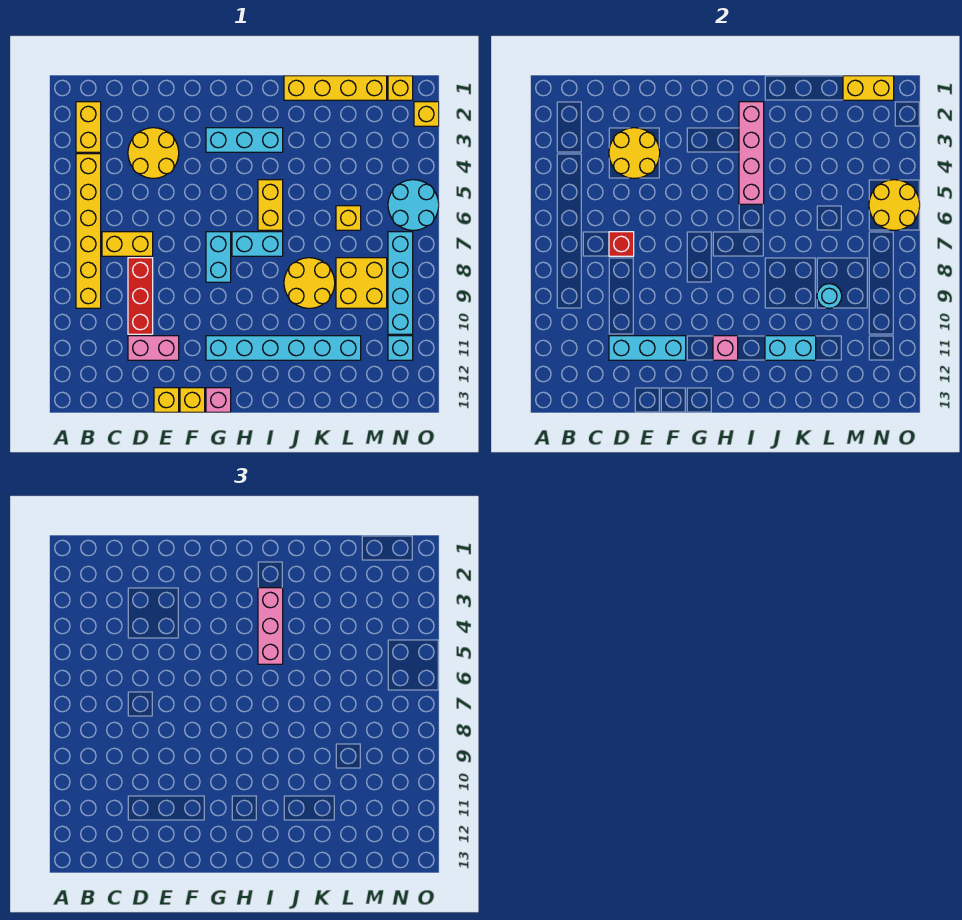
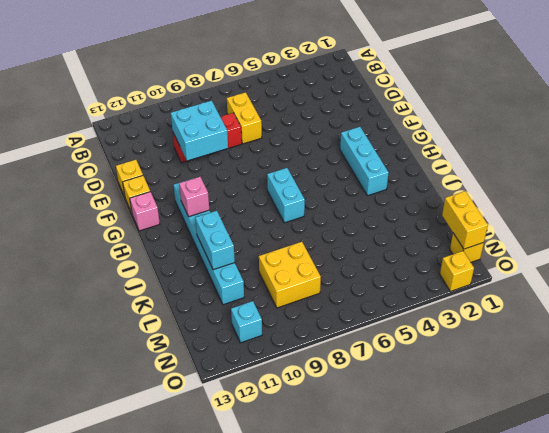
cyan 2x2 brick [171,101,228,161] -> none
none -> yellow 1x2 brick [76,102,101,152]
none -> yellow 1x6 brick [76,154,101,308]
none -> yellow 2x2 round brick [128,128,179,178]
none -> pink 1x2 brick [128,336,179,360]

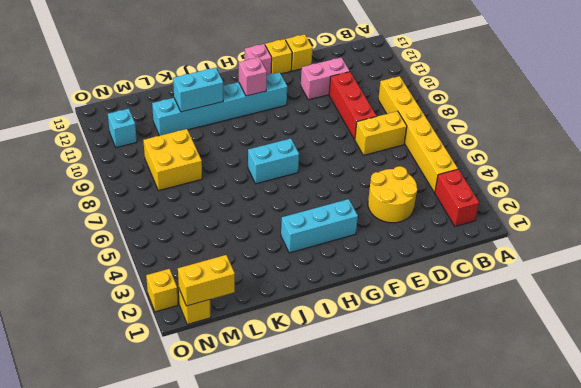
red 1x2 brick [435,169,479,226] -> yellow 1x2 brick [76,102,101,152]
none -> cyan 1x2 brick [206,232,231,282]
none -> yellow 1x2 brick [258,180,283,230]
none -> yellow 1x4 brick [284,76,387,100]
none -> yellow 2x2 round brick [284,258,335,308]

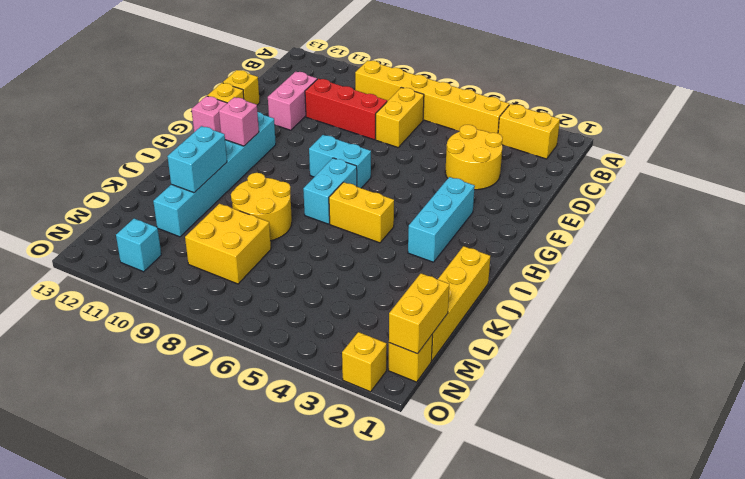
none -> yellow 1x1 brick [336,206,361,230]
none -> cyan 2x2 round brick [388,180,439,230]
none -> cyan 1x4 brick [388,232,413,334]
none -> yellow 2x2 round brick [609,128,660,178]

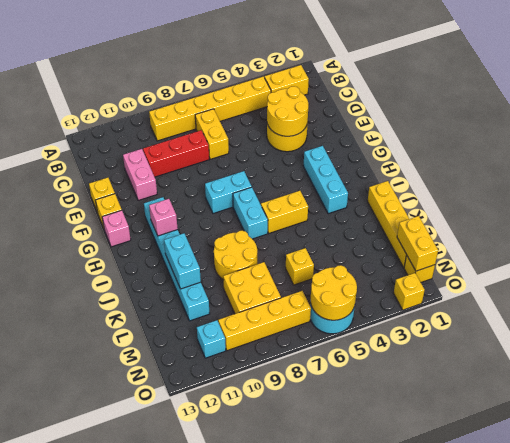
yellow 1x4 brick [218,291,311,351] -> cyan 1x4 brick [388,232,413,334]
none -> red 1x1 brick [609,232,634,256]
none -> cyan 1x3 brick [609,336,686,360]
none -> pink 1x4 brick [739,102,764,204]
none -> cyan 1x1 round brick [817,284,842,308]

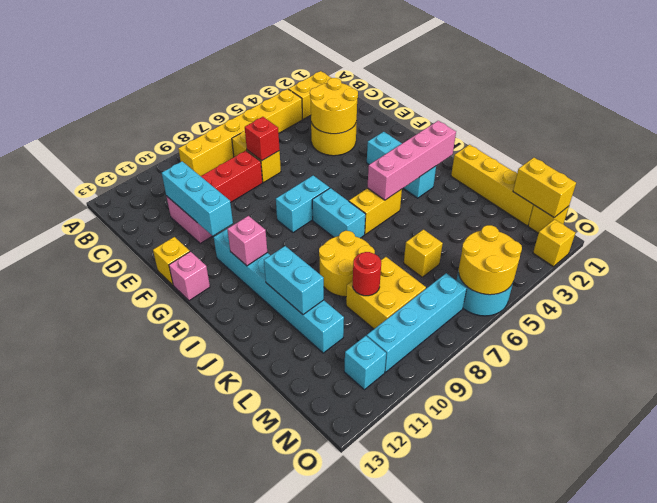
red 1x1 round brick [353,252,381,296] -> cyan 1x1 round brick [817,284,842,308]
none -> yellow 1x1 brick [154,388,179,412]
none -> pink 1x3 brick [258,588,283,664]

